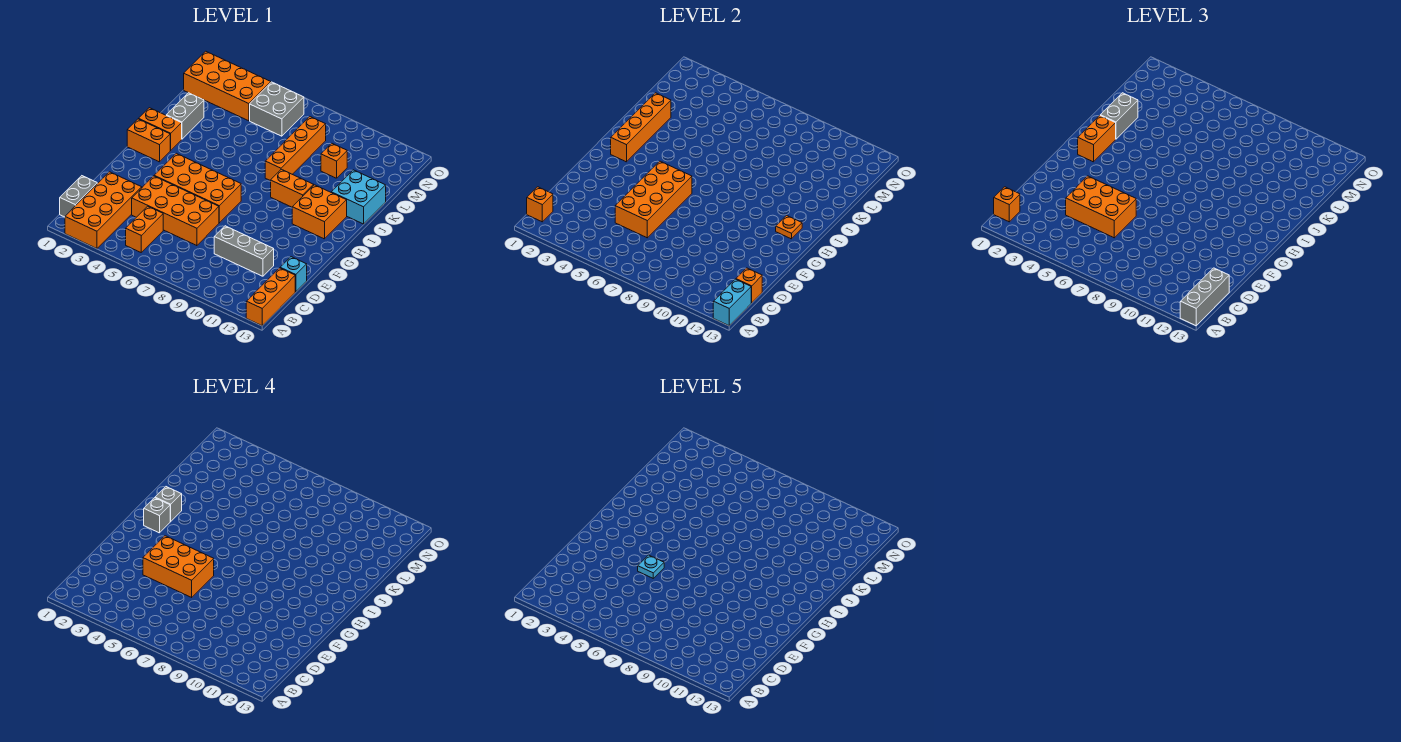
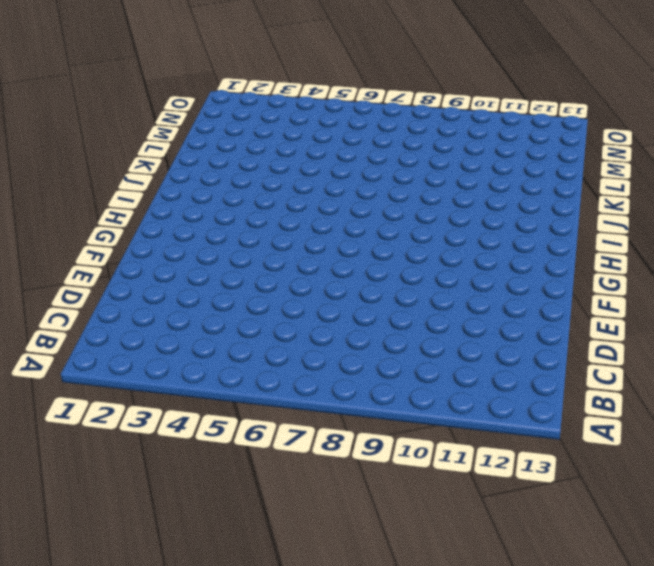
none -> orange 2x4 brick [65,172,142,248]
none -> orange 1x3 brick [246,268,295,326]
none -> grey 1x2 brick [60,176,97,217]
none -> orange 1x2 brick [126,206,163,252]

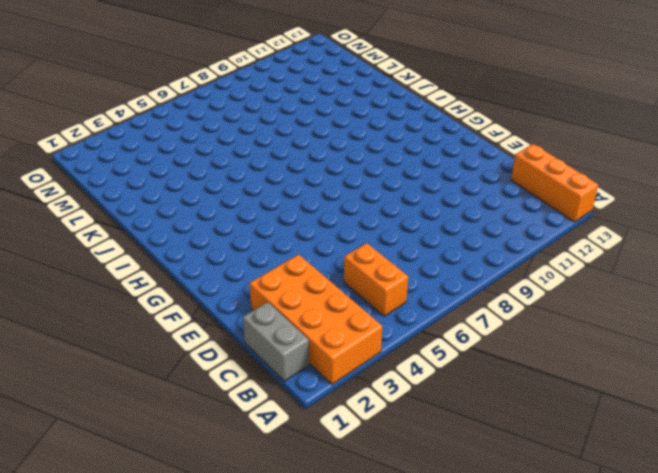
none -> orange 2x4 brick [132,176,219,246]
none -> grey 1x3 brick [214,226,274,276]
none -> cyan 1x1 brick [280,257,307,292]
none -> orange 2x4 brick [154,153,241,223]

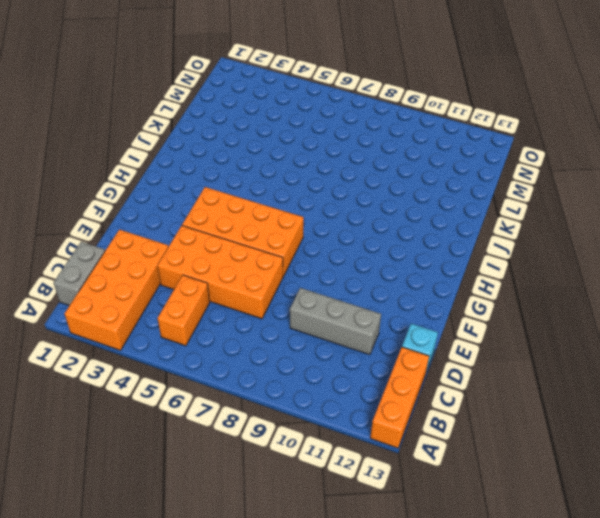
none -> orange 1x2 brick [127,119,171,162]
none -> orange 2x2 brick [292,185,347,239]
none -> orange 1x2 brick [139,108,182,150]
none -> orange 1x2 brick [271,169,314,207]

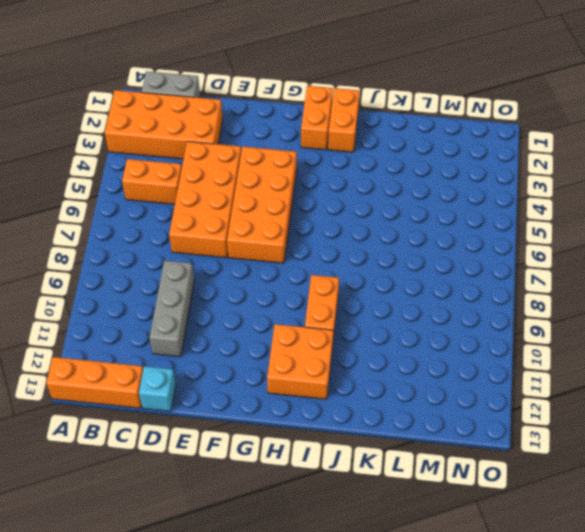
none -> grey 1x2 brick [166,93,204,139]
none -> orange 1x4 brick [265,117,326,181]
none -> cyan 2x2 brick [331,170,386,224]
none -> orange 1x1 brick [321,143,347,178]

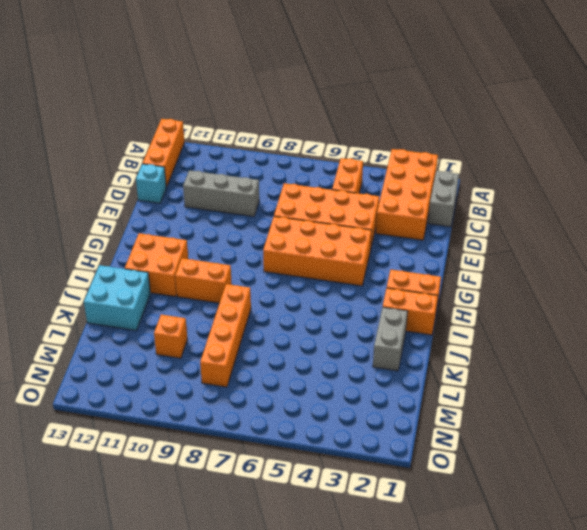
none -> orange 2x4 brick [184,51,271,121]
none -> grey 2x2 brick [250,82,304,136]
none -> cyan 1x2 brick [713,279,751,326]
none -> orange 1x1 brick [527,187,553,222]

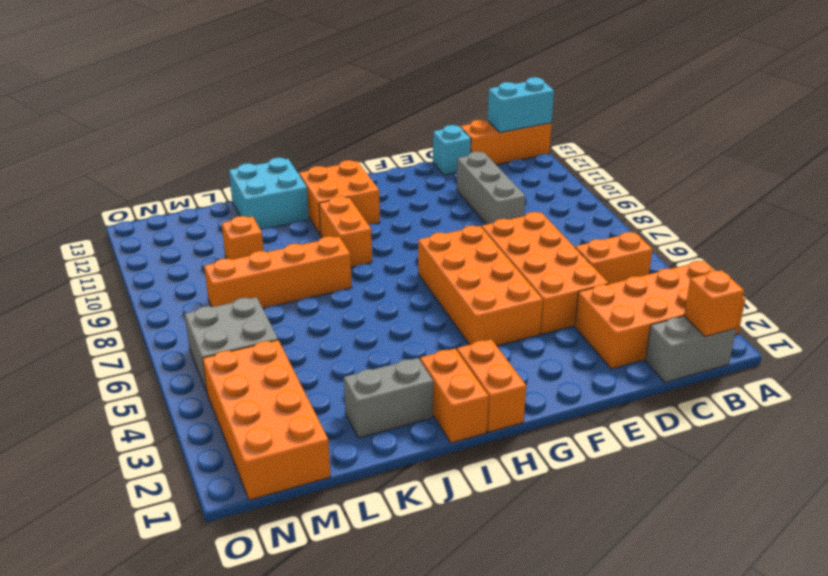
none -> orange 1x1 brick [736,268,762,303]
none -> orange 2x4 brick [615,161,692,238]
none -> orange 1x4 brick [611,93,671,162]
none -> orange 1x1 plate [776,215,802,239]

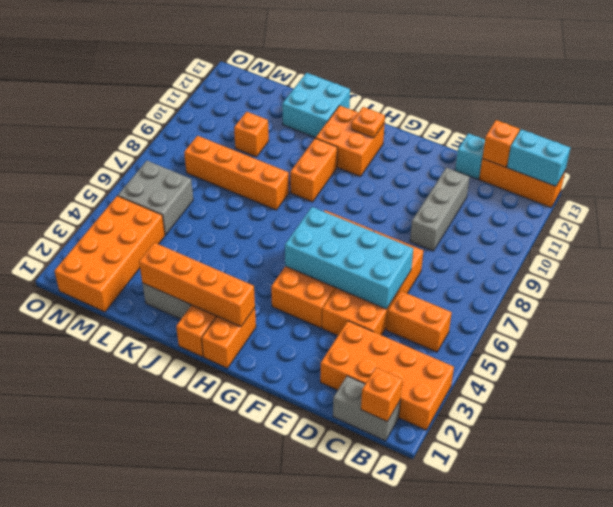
cyan 2x4 brick [285,207,413,309] -> orange 2x4 brick [615,161,692,238]
none -> grey 1x3 brick [1180,268,1229,326]
none -> orange 1x1 brick [994,187,1020,222]
none -> orange 2x3 brick [1066,176,1136,238]
none -> orange 1x2 brick [1078,116,1116,162]

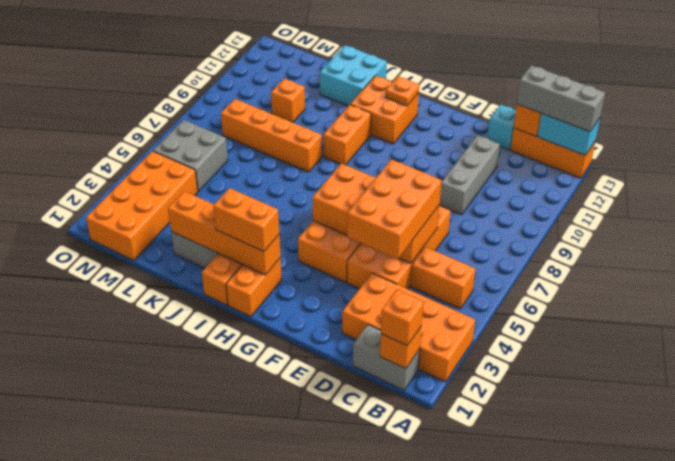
none -> grey 1x2 brick [1100,93,1138,139]
none -> orange 2x3 brick [143,536,214,597]
none -> grey 1x1 brick [144,498,171,533]
none -> grey 1x1 brick [155,487,182,521]

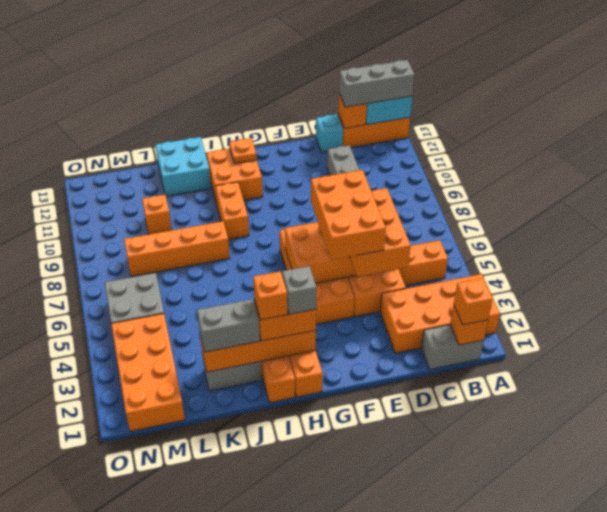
orange 1x1 brick [253,271,288,320] -> grey 1x1 brick [155,487,182,521]
none -> cyan 1x1 plate [638,555,664,578]

